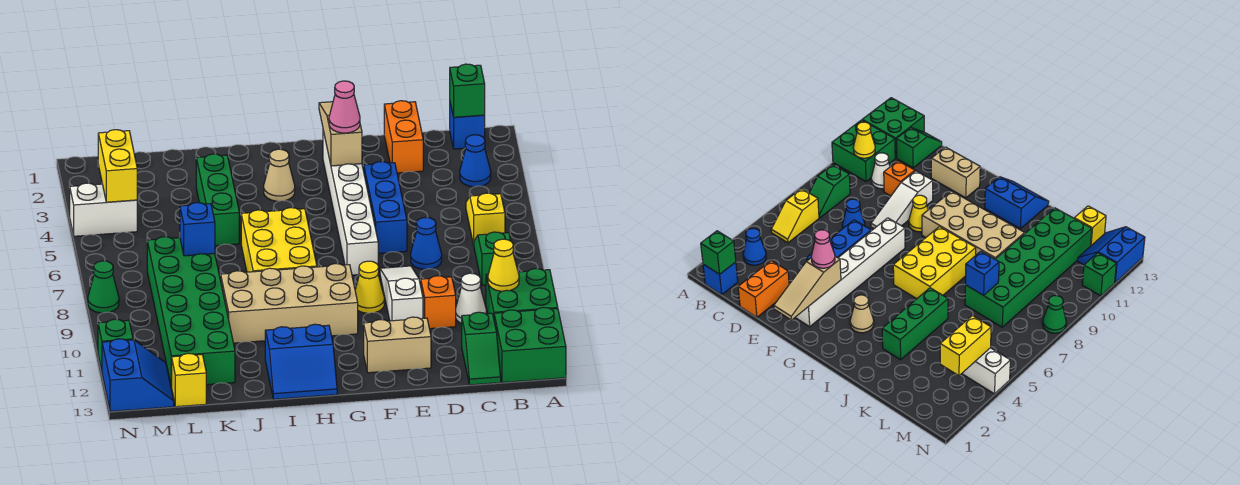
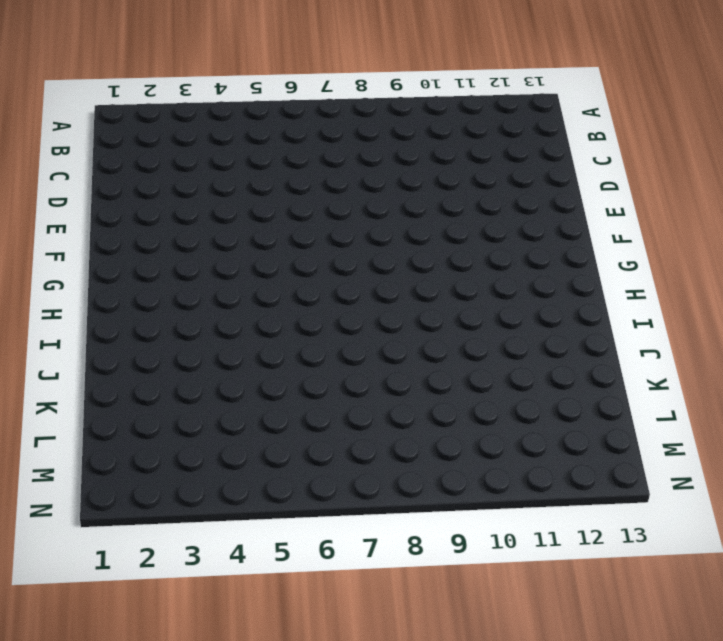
none -> green 2x2 brick [486,269,558,318]
none -> green 2x2 brick [494,307,566,383]
none -> blue 1x1 brick [450,103,485,149]
none -> blue 1x1 cone [460,135,491,187]

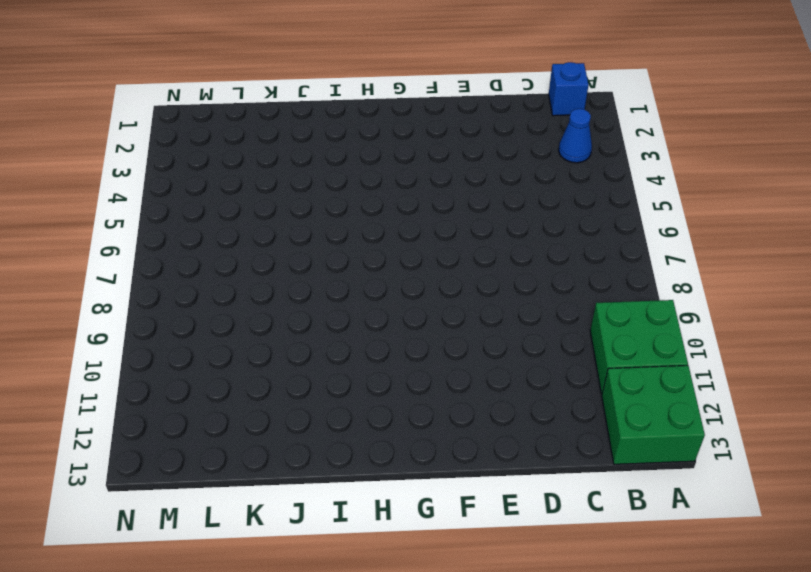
none -> yellow 1x2 slope [466,193,505,245]
none -> green 1x2 slope [474,232,511,285]
none -> white 1x1 cone [456,273,486,324]
none -> green 1x2 slope [462,312,501,385]

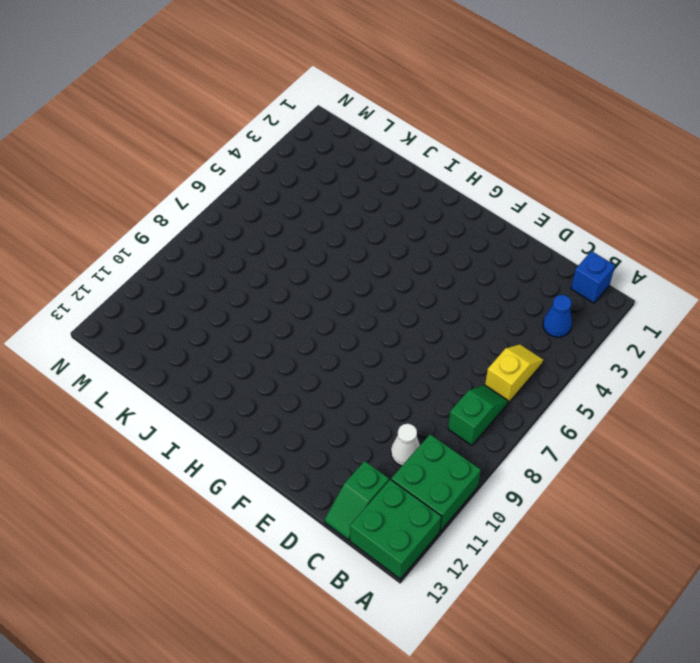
none -> orange 1x2 brick [384,101,423,173]
none -> blue 1x1 cone [411,217,442,269]
none -> orange 1x1 brick [421,276,456,329]
none -> blue 1x3 brick [364,162,407,253]

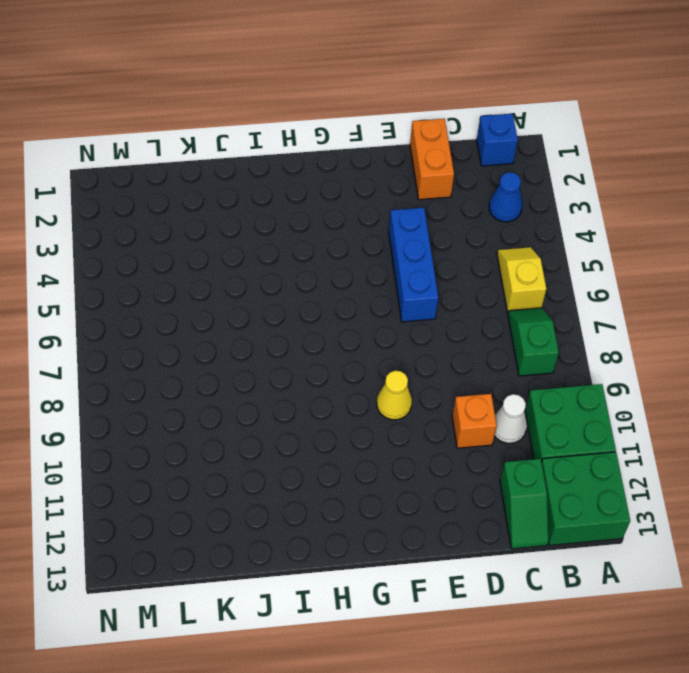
none -> blue 1x1 cone [411,217,442,269]
none -> white 1x3 slope [380,266,423,321]
none -> tan 1x2 brick [364,317,431,373]
none -> white 1x6 brick [323,131,378,275]

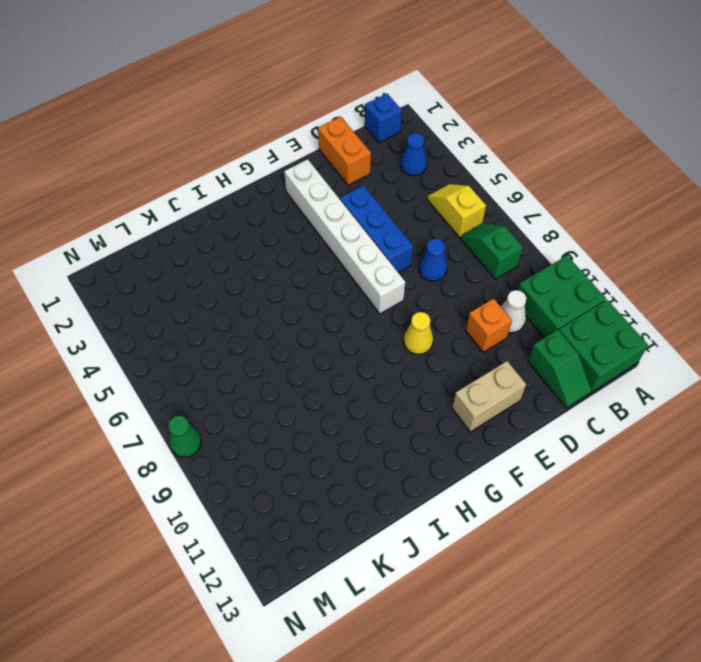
none -> white 1x3 slope [380,266,423,321]
none -> tan 2x4 brick [221,264,358,343]
none -> tan 1x1 cone [264,149,295,201]
none -> yellow 2x3 brick [241,208,317,272]

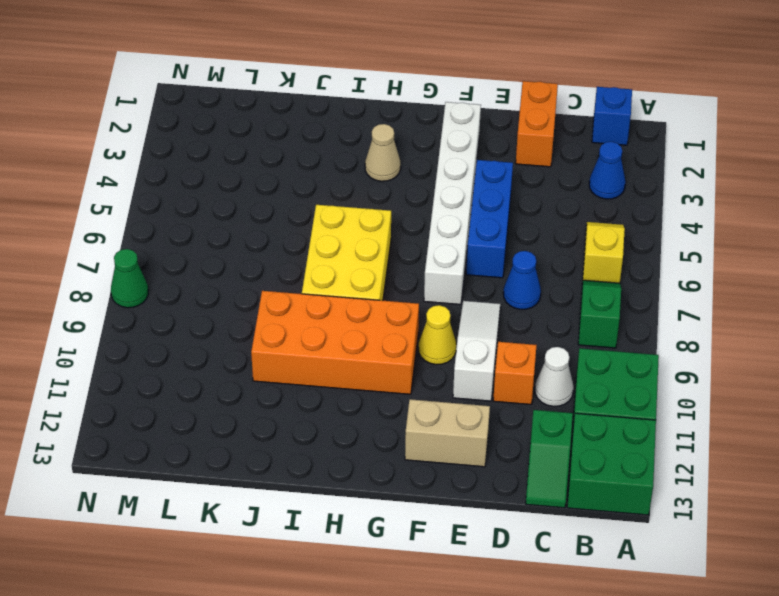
orange 2x4 brick [251,291,419,394] -> tan 2x4 brick [221,264,358,343]
none -> blue 2x2 slope [265,324,337,399]
none -> green 1x3 brick [196,154,239,246]
none -> green 2x6 brick [147,237,235,387]
none -> yellow 1x1 brick [172,353,206,407]

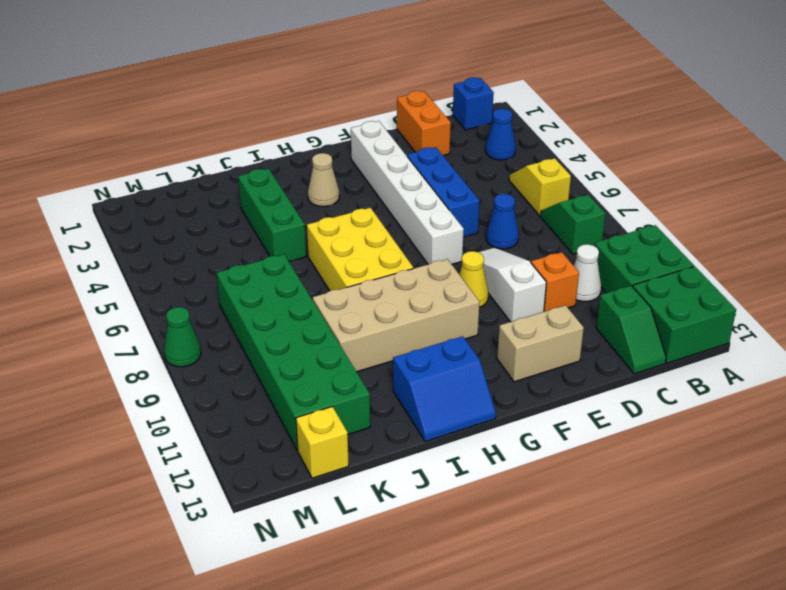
none -> white 1x2 brick [70,183,137,236]
none -> blue 2x2 slope [102,339,174,411]
none -> green 1x1 brick [98,319,133,370]
none -> green 1x1 brick [450,64,485,117]

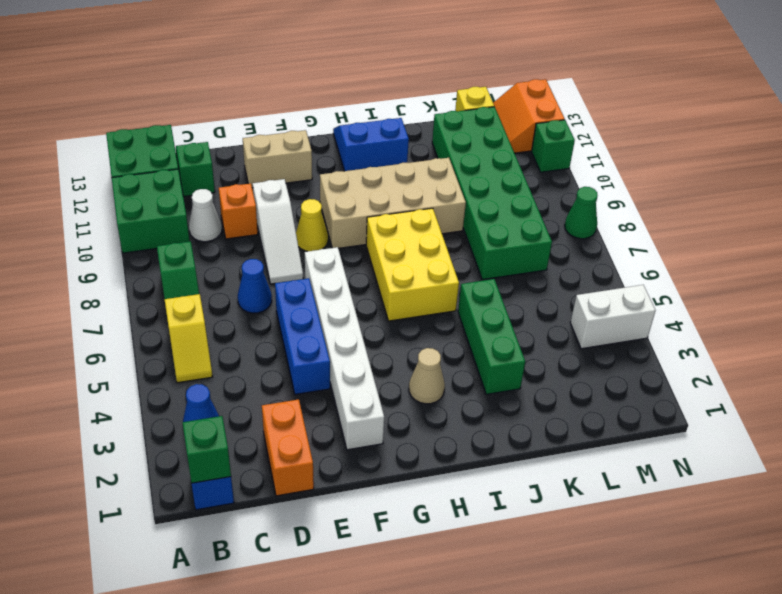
orange 2x2 slope [493,79,565,153] -> blue 2x2 slope [102,339,174,411]
none -> yellow 1x1 cone [488,239,519,291]
none -> tan 1x3 slope [319,102,362,166]
none -> blue 1x1 brick [180,203,215,256]
none -> yellow 1x2 brick [98,130,137,202]

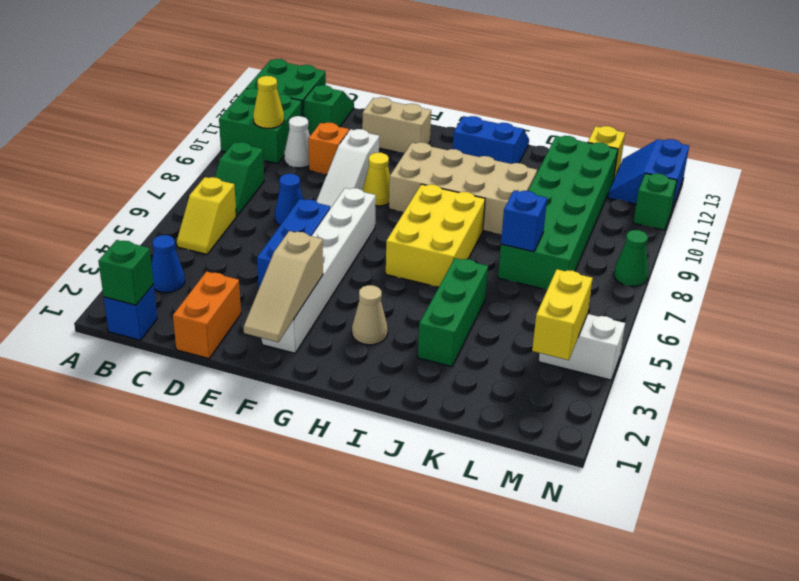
none -> pink 1x1 cone [329,81,360,133]

